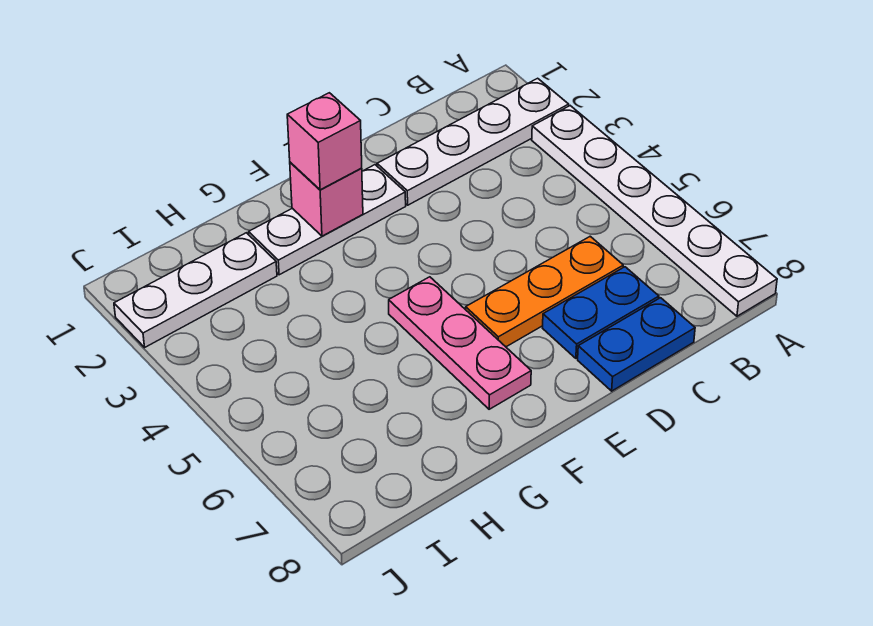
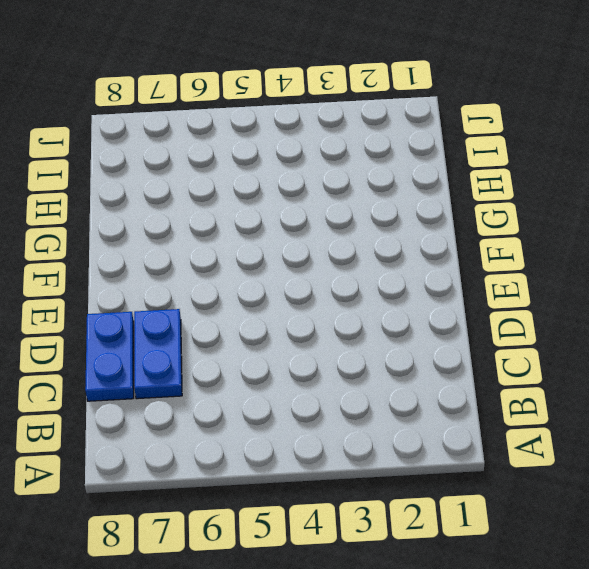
none -> white 1x4 plate [377,78,569,205]
none -> white 1x6 plate [532,106,777,316]

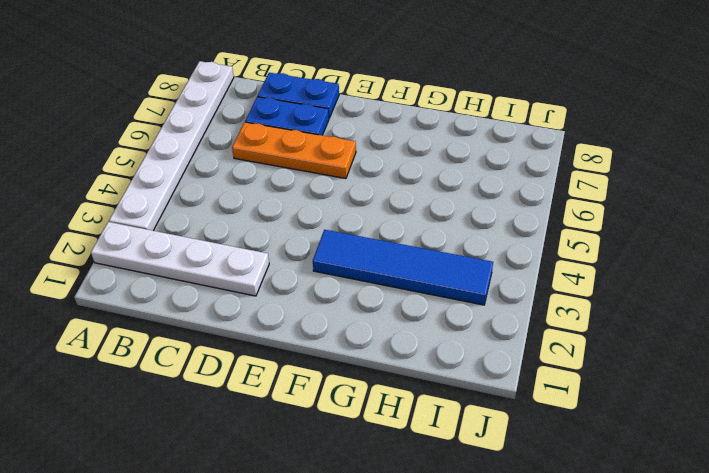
blue 1x4 tile [313,230,493,305] -> none
none -> white 1x3 plate [249,165,406,275]
none -> pink 1x3 plate [389,277,531,409]

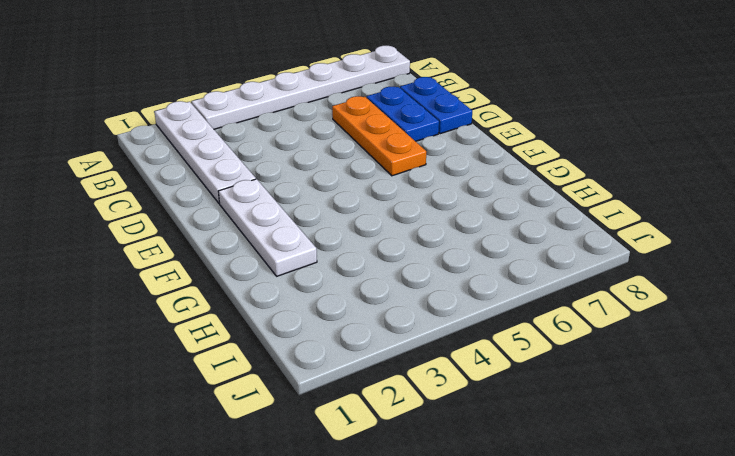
none -> pink 1x3 plate [389,277,531,409]
none -> white 1x3 plate [114,233,277,347]

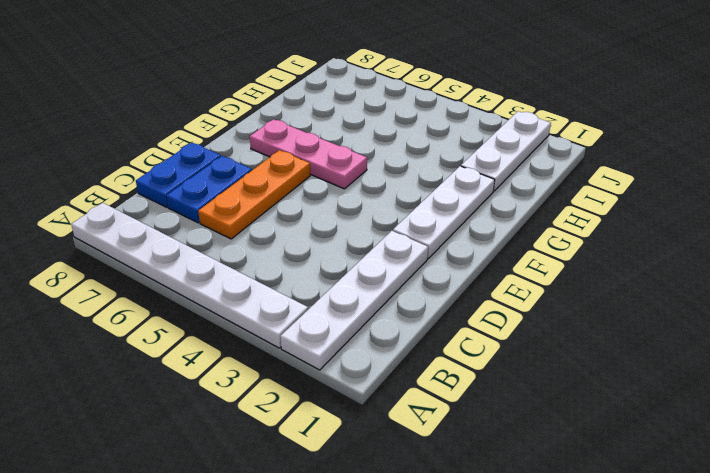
none -> pink 1x1 brick [290,162,363,236]
none -> pink 1x1 brick [287,93,362,190]

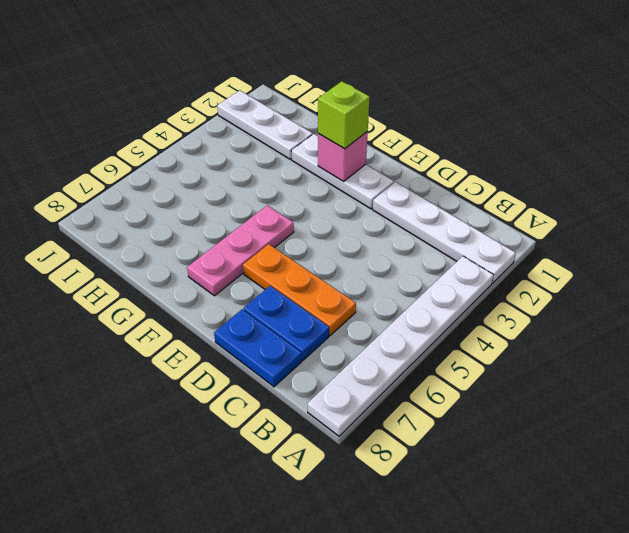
lime 1x1 brick [318,81,370,149] -> pink 1x1 brick [287,93,362,190]

